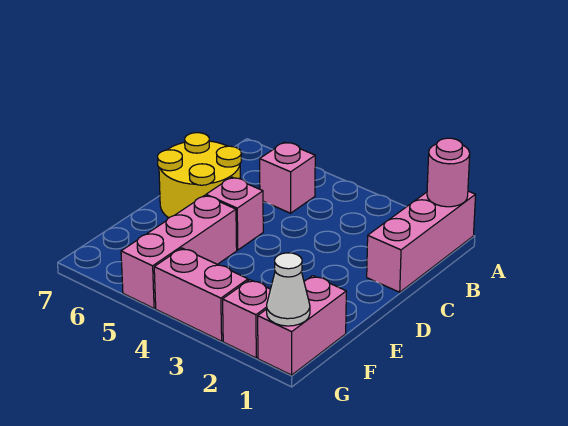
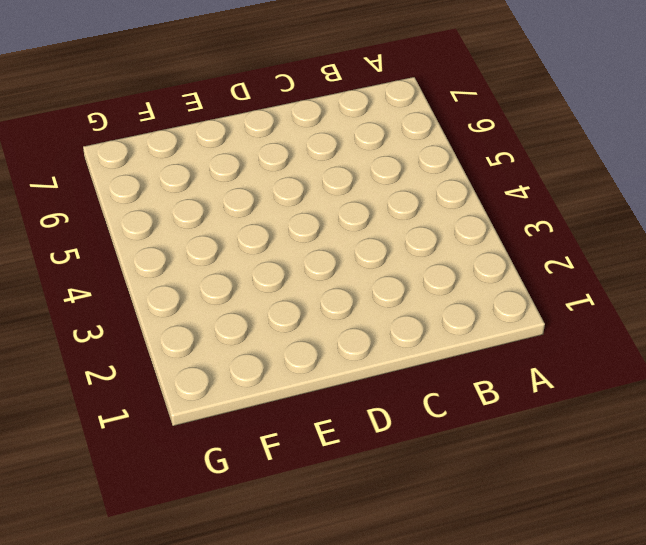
none -> pink 1x3 brick [367,191,476,292]
none -> pink 1x1 brick [260,142,315,213]

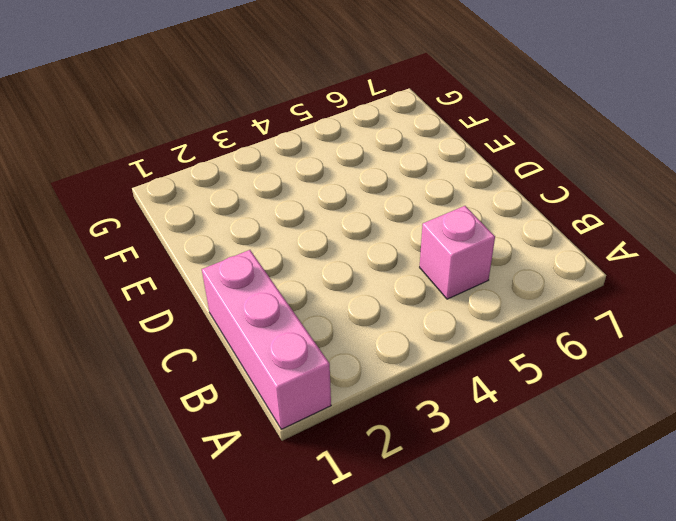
none -> yellow 2x2 round brick [158,133,241,218]
none -> pink 1x1 brick [206,177,263,250]

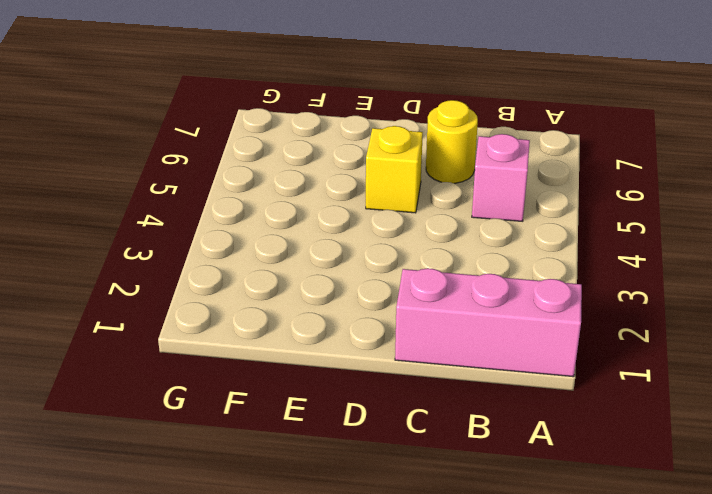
yellow 1x1 round brick [426,100,478,183] -> yellow 2x2 round brick [158,133,241,218]
yellow 1x1 brick [366,126,423,213] -> pink 1x1 brick [206,177,263,250]
none -> pink 1x3 brick [121,195,237,308]
none -> pink 1x2 brick [258,276,346,375]

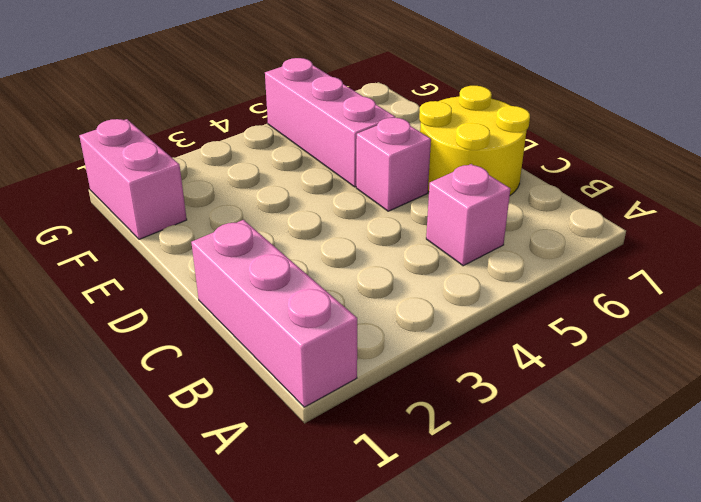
none -> pink 1x1 brick [223,280,270,358]
none -> pink 1x2 brick [154,248,248,341]

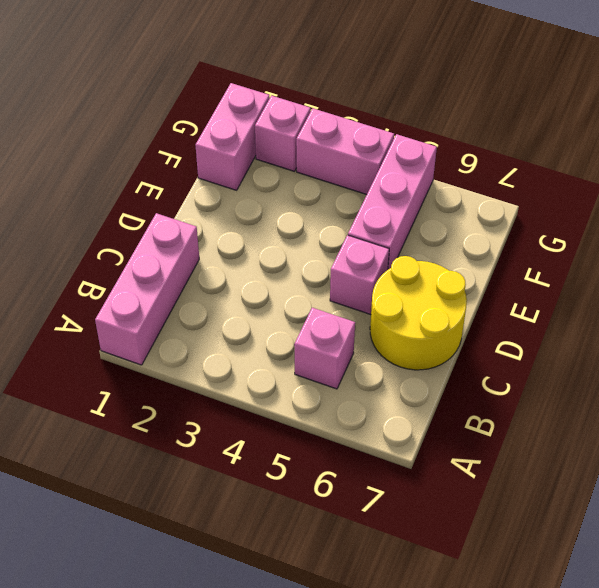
none -> pink 1x1 round brick [427,138,470,207]
none -> white 1x1 cone [267,253,310,326]

